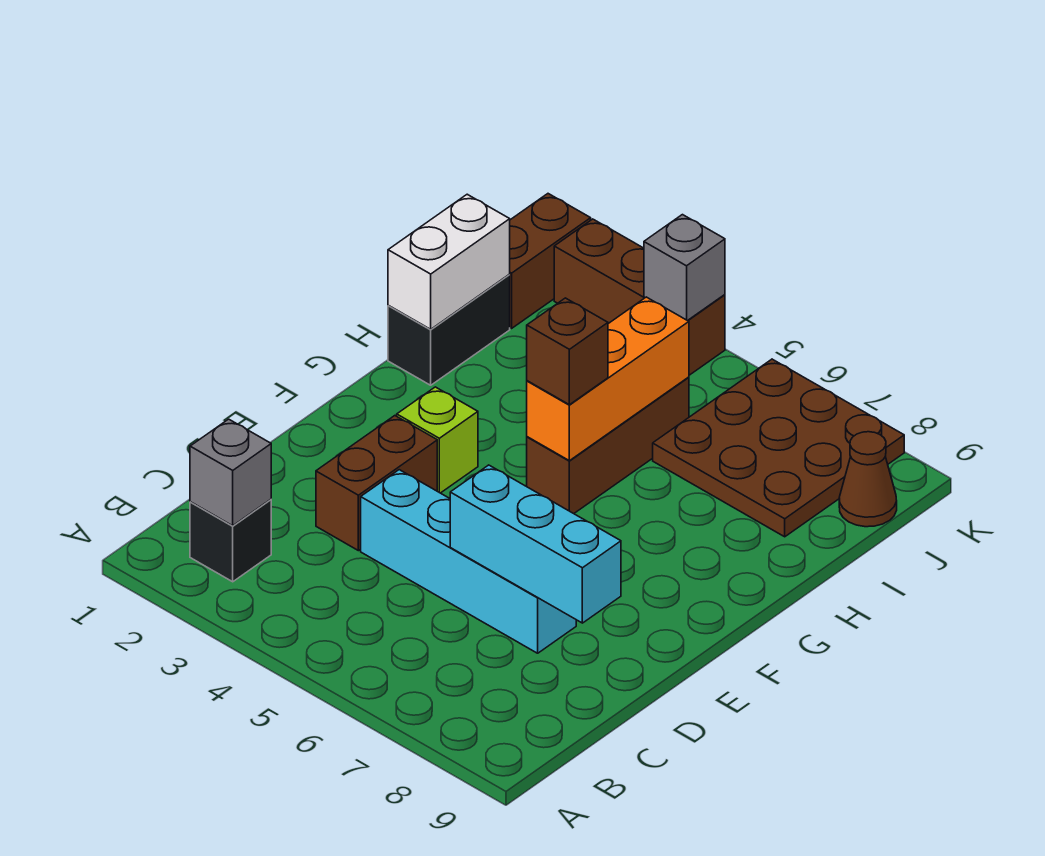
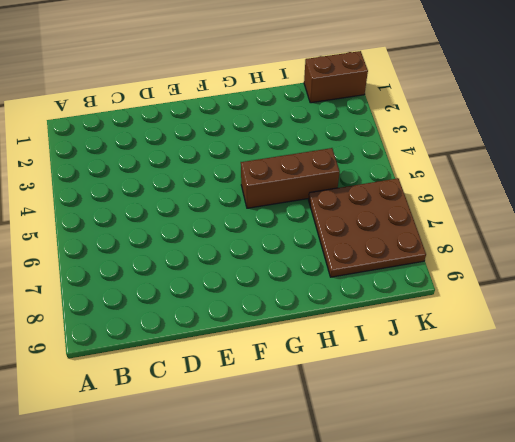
none -> black 1x1 brick [190,499,271,582]
none -> brown 1x2 brick [316,416,437,551]
none -> cyan 1x4 brick [361,470,576,653]

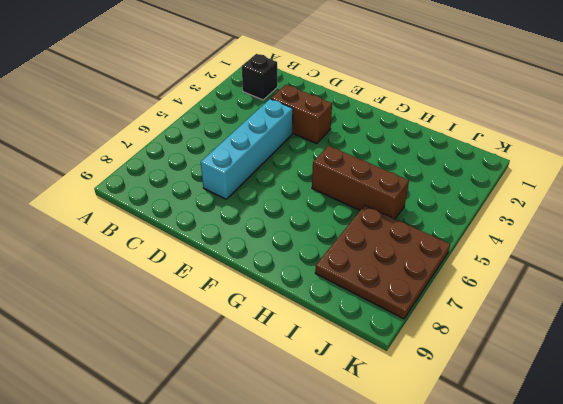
none -> lime 1x1 brick [397,387,478,493]
none -> black 1x2 brick [388,275,510,385]
none -> brown 1x2 brick [509,194,591,328]

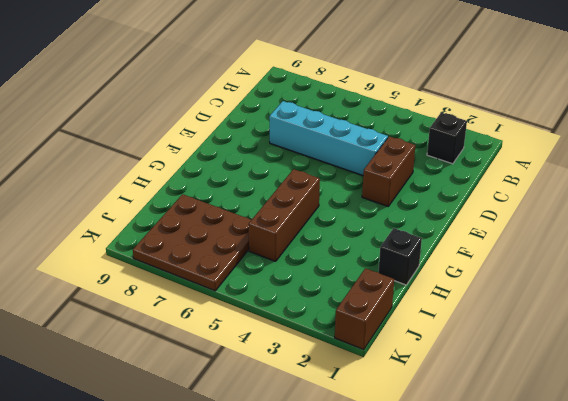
black 1x1 brick [378,228,422,285] -> black 1x2 brick [388,275,510,385]
none -> lime 1x1 brick [397,387,478,493]
none -> brown 1x1 cone [839,432,897,527]
none -> brown 1x3 brick [554,219,725,375]

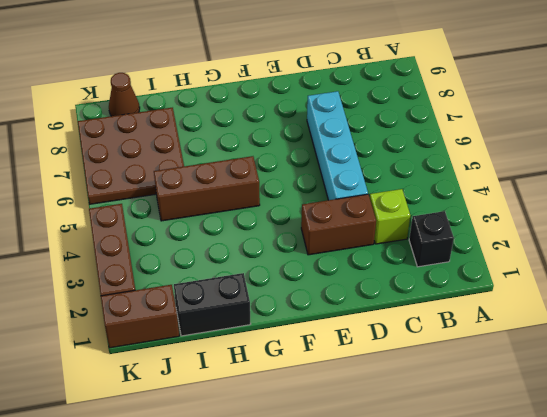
lime 1x1 brick [370,189,410,244] -> lime 1x1 brick moved to [397,387,478,493]
none -> grey 1x1 brick [190,419,271,526]
none -> cyan 1x3 brick [450,465,621,623]
none -> orange 1x3 brick [527,297,689,461]

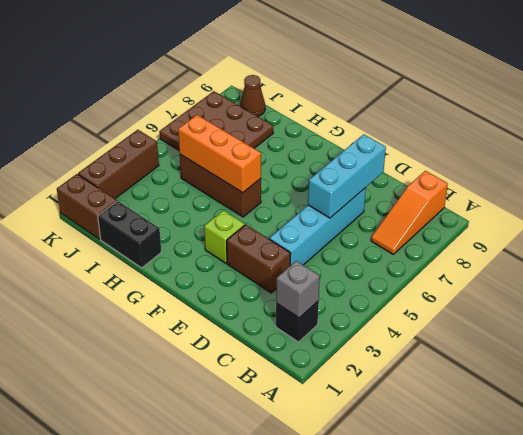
orange 1x3 slope [371,171,448,254] -> none
none -> white 1x2 brick [388,194,510,329]
none -> grey 1x1 brick [644,215,725,321]
none -> brown 1x1 brick [527,298,608,405]

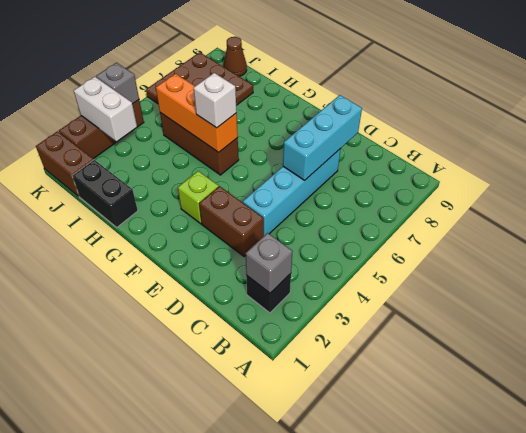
white 1x1 brick [194,73,237,128] -> brown 1x1 brick [527,298,608,405]
white 1x2 brick [74,77,137,141] -> white 1x2 brick moved to [388,194,510,329]

